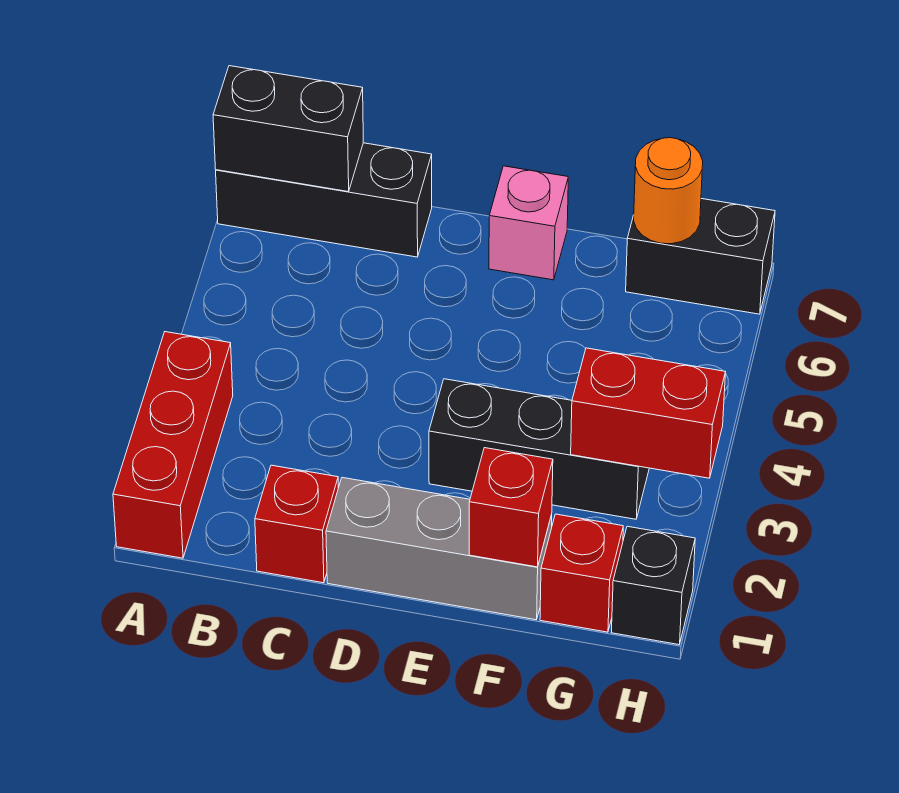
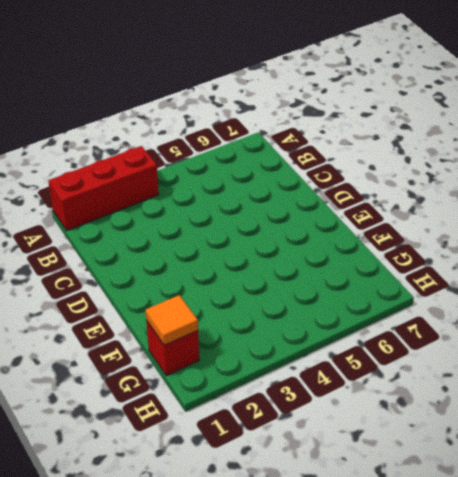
orange 1x1 tile [145,295,198,345] -> none
none -> black 1x3 brick [216,143,432,257]
none -> red 1x1 brick [255,465,338,583]
none -> grey 1x3 brick [326,478,552,620]

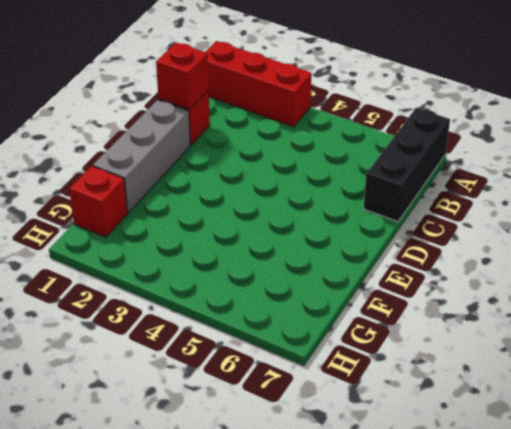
red 1x1 brick [156,43,209,109] -> red 1x1 brick moved to [469,448,553,567]
none -> black 1x3 brick [429,379,649,519]
none -> pink 1x1 brick [489,166,568,280]
none -> black 1x2 brick [626,199,775,314]

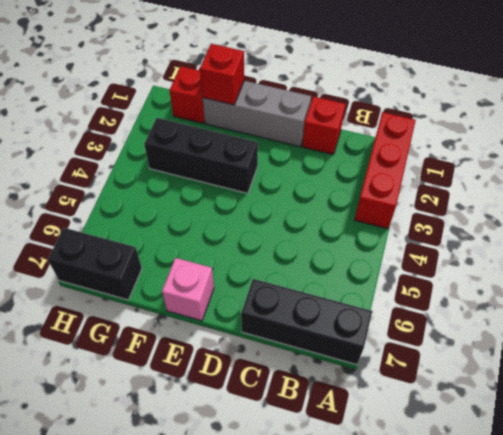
none -> black 1x1 brick [611,526,695,645]
none -> black 1x2 brick [213,66,363,192]
none -> red 1x2 brick [571,348,725,478]

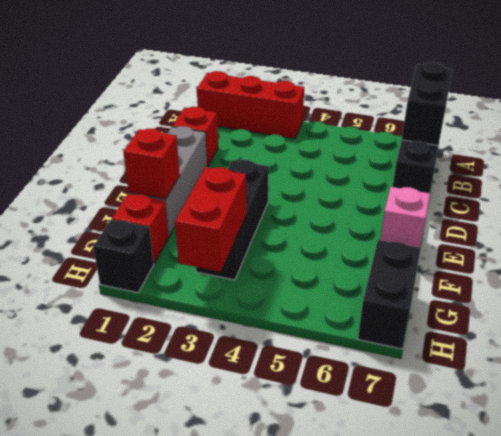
none -> orange 1x1 round brick [634,138,703,244]

